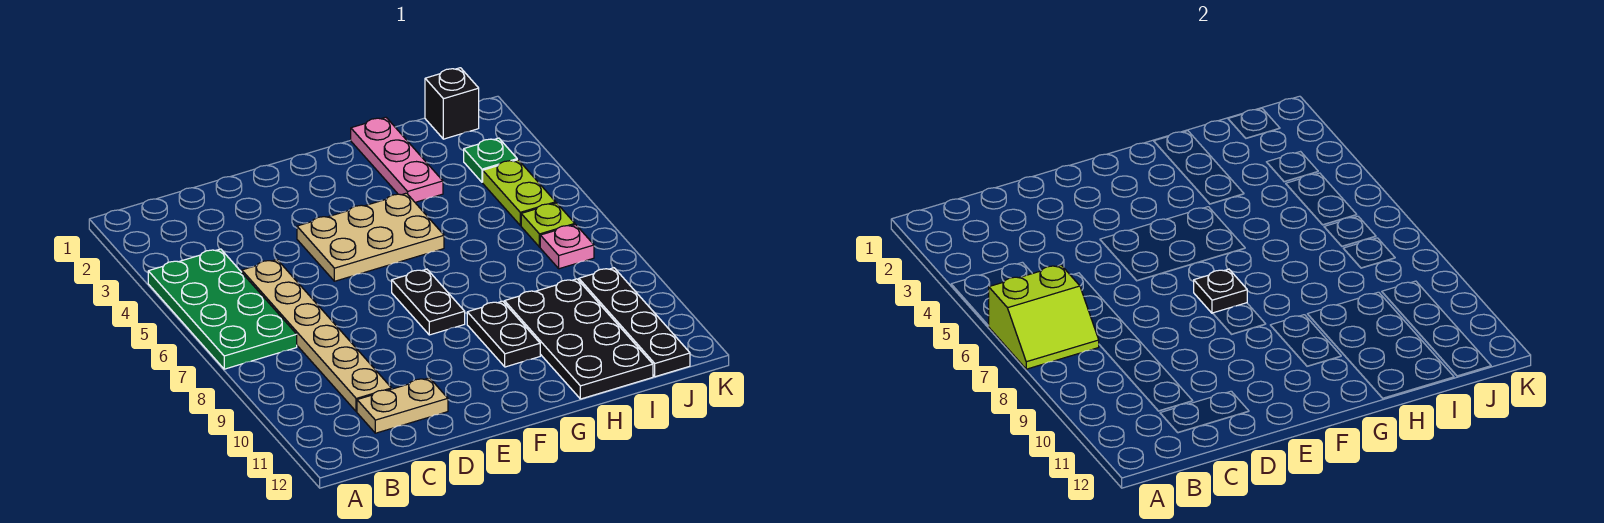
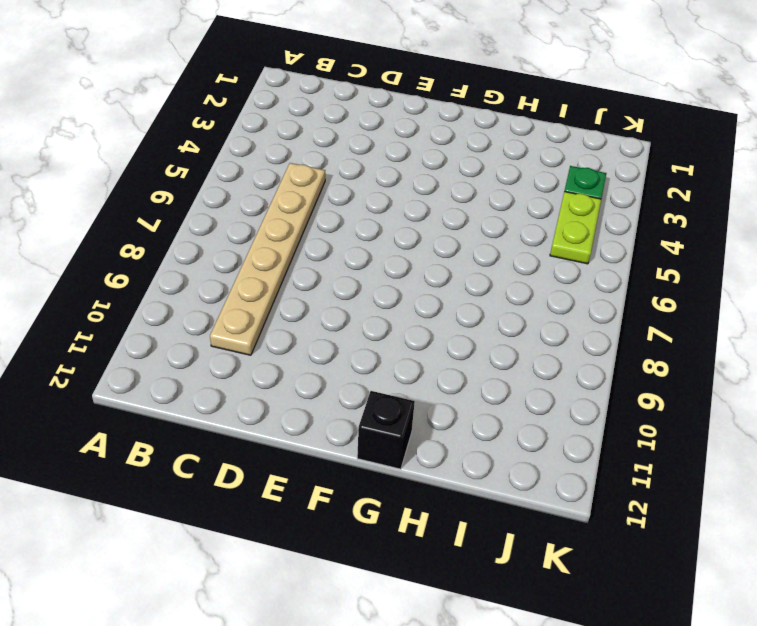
black 1x1 brick [357,391,415,469] -> black 1x1 brick moved to [425,68,479,139]
none -> green 2x4 plate [148,249,297,369]
none -> tan 1x2 plate [357,378,448,433]
none -> tan 2x3 plate [297,193,444,281]

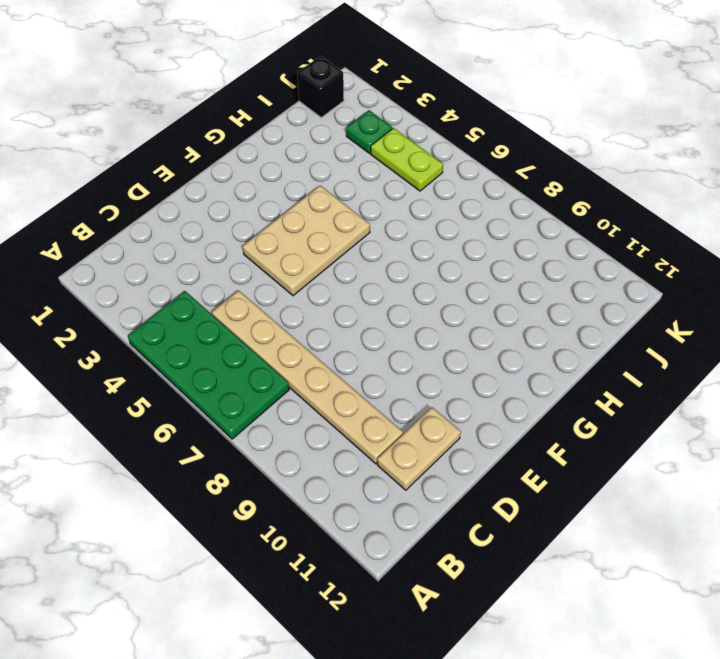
none -> black 1x2 plate [392,269,465,335]
none -> black 1x2 plate [467,301,540,367]
none -> pink 1x3 plate [351,117,443,202]

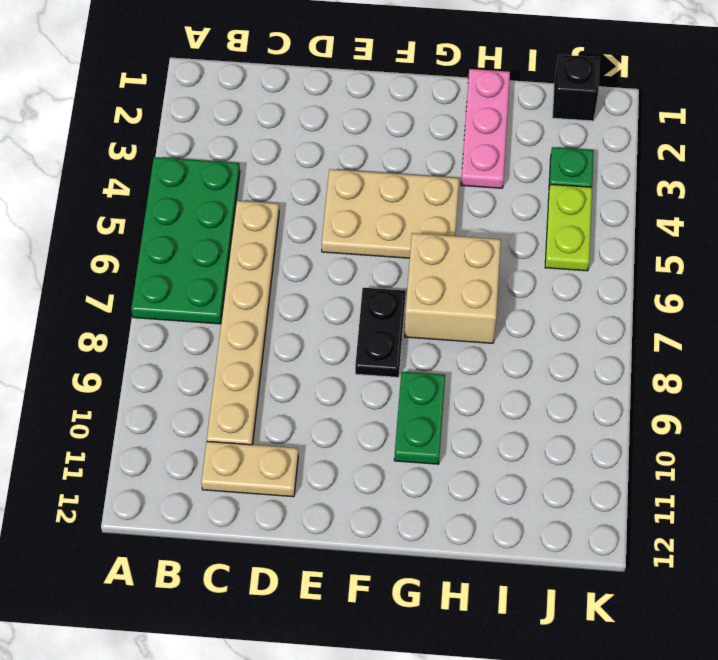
tan 2x2 brick [405,233,501,343] -> none
green 1x2 plate [394,372,445,464] -> black 1x2 plate [467,301,540,367]
none -> black 2x4 plate [504,279,653,399]
none -> lime 1x1 plate [521,203,575,247]
none -> pink 1x1 plate [540,225,594,269]

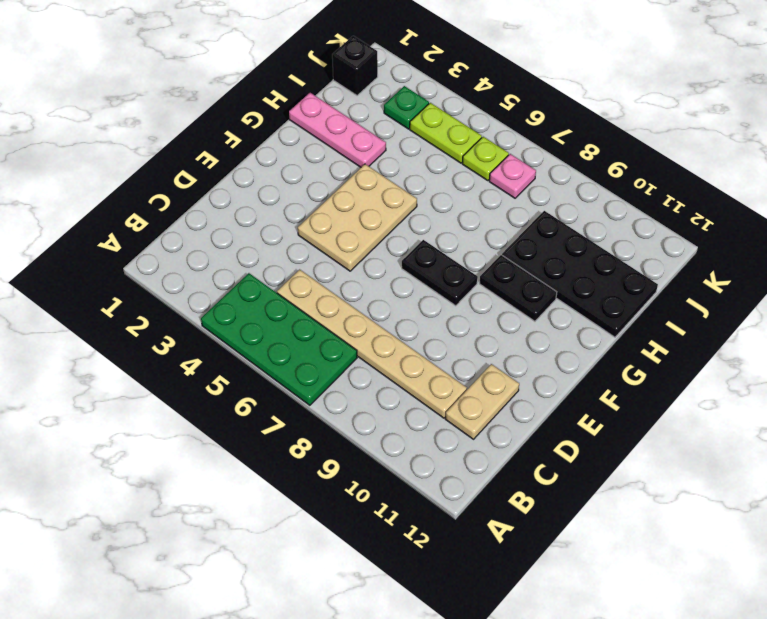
none -> black 1x4 plate [579,268,690,377]
none -> lime 2x2 slope [989,265,1099,369]
none -> black 1x1 plate [1194,269,1247,313]

